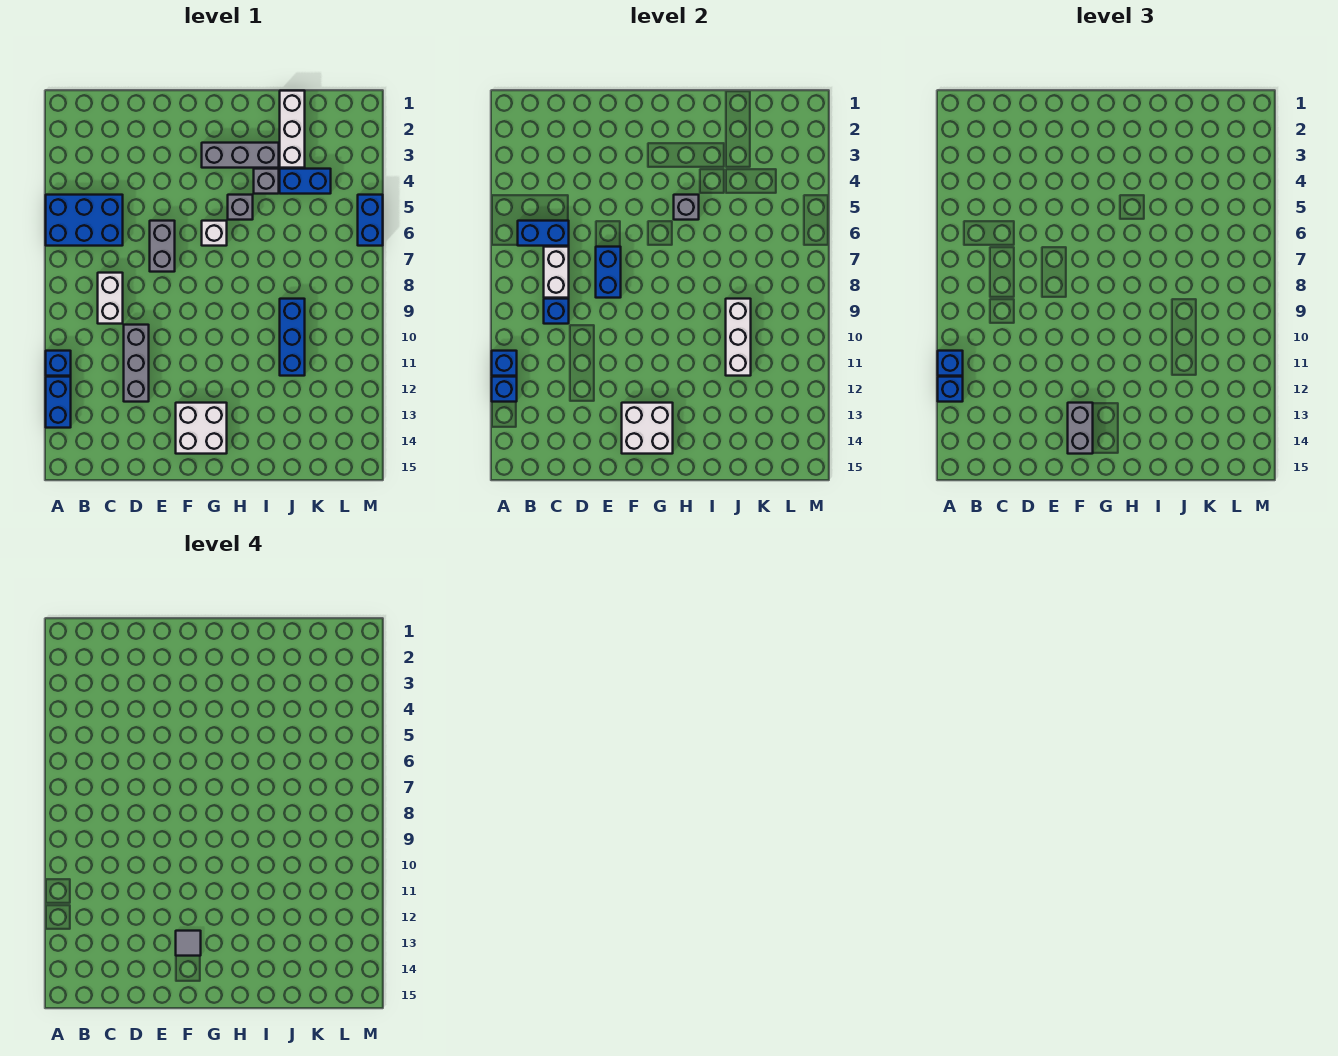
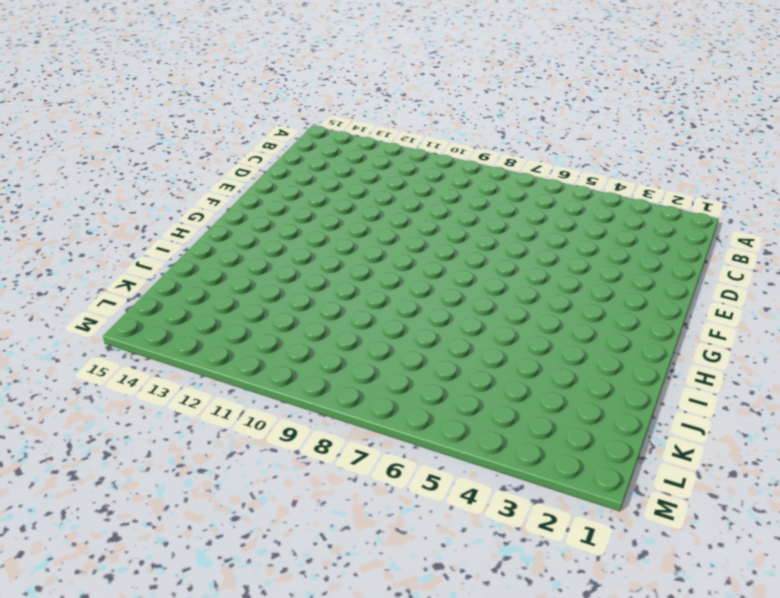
none -> blue 2x3 brick [46,195,123,246]
none -> blue 1x1 brick [46,351,71,376]
none -> blue 1x2 brick [46,377,71,428]

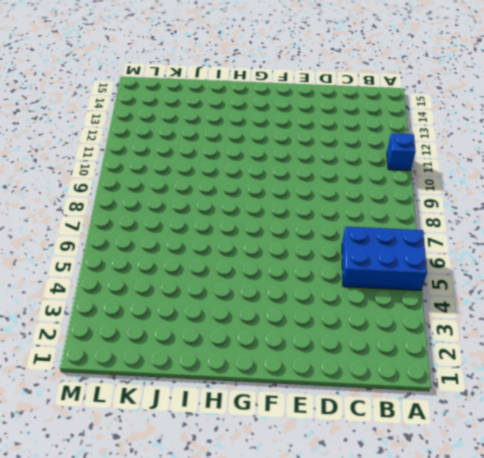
none -> blue 1x2 brick [46,377,71,428]
none -> white 1x2 brick [98,273,123,324]
none -> grey 1x3 brick [124,325,149,402]

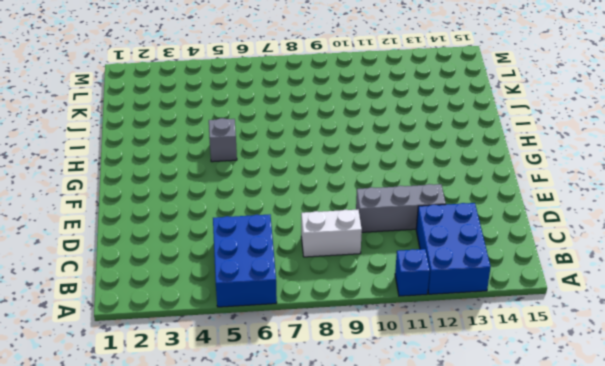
blue 2x3 brick [416,203,491,294] -> blue 1x2 brick [46,377,71,428]
none -> grey 1x2 brick [150,221,175,272]
none -> white 2x2 brick [176,403,227,454]
none -> grey 1x3 brick [202,143,279,168]

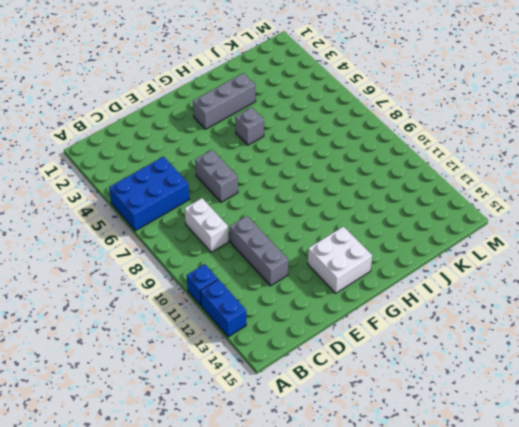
none -> white 1x1 brick [202,221,227,246]
none -> grey 1x1 brick [254,169,279,194]
none -> white 1x3 brick [280,91,305,168]

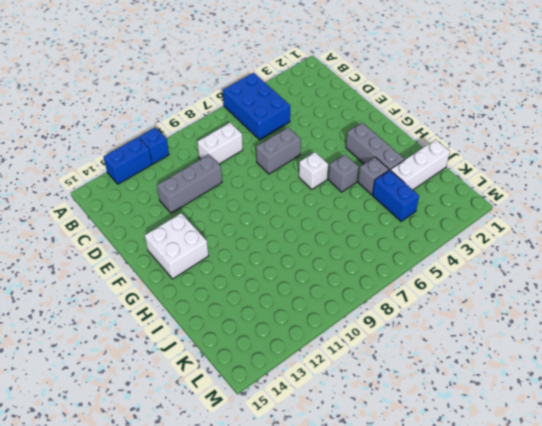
none -> blue 1x3 brick [280,299,305,376]
none -> blue 1x2 brick [358,195,383,246]
none -> blue 1x1 brick [492,351,517,376]

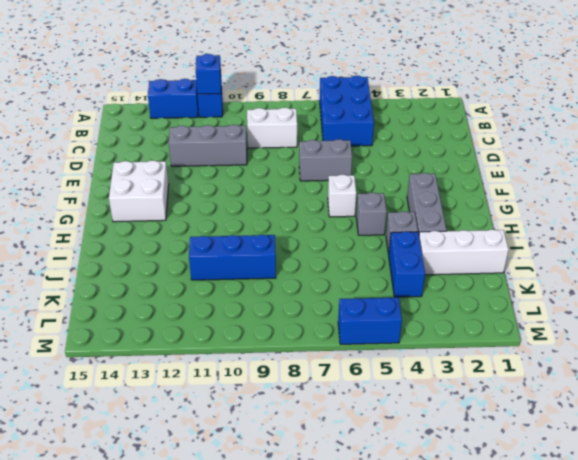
none -> blue 1x1 brick [492,377,517,402]
none -> blue 1x2 brick [518,221,569,246]
none -> white 1x2 brick [544,247,569,298]

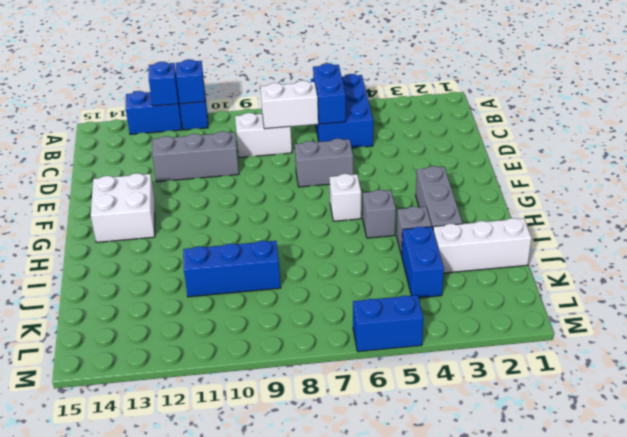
none -> blue 1x1 brick [544,299,569,324]
none -> blue 1x2 brick [596,247,621,298]
none -> white 2x2 brick [622,403,673,454]

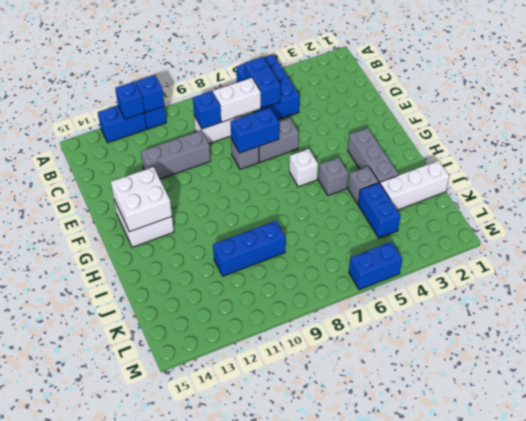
grey 1x1 brick [231,139,259,169] -> grey 1x1 brick moved to [674,195,699,220]
none -> white 1x3 brick [726,299,751,376]
none -> blue 1x1 brick [938,351,963,376]
none -> blue 1x1 brick [938,377,963,402]

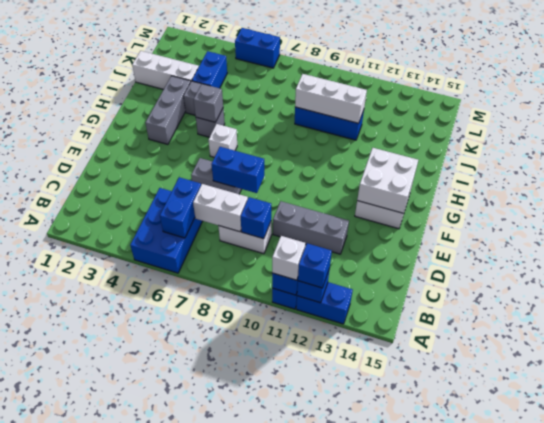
white 1x1 brick [272,236,305,280] -> blue 1x1 brick [938,351,963,376]
none -> grey 1x2 brick [1068,403,1093,454]
none -> grey 1x1 tile [176,931,201,956]

